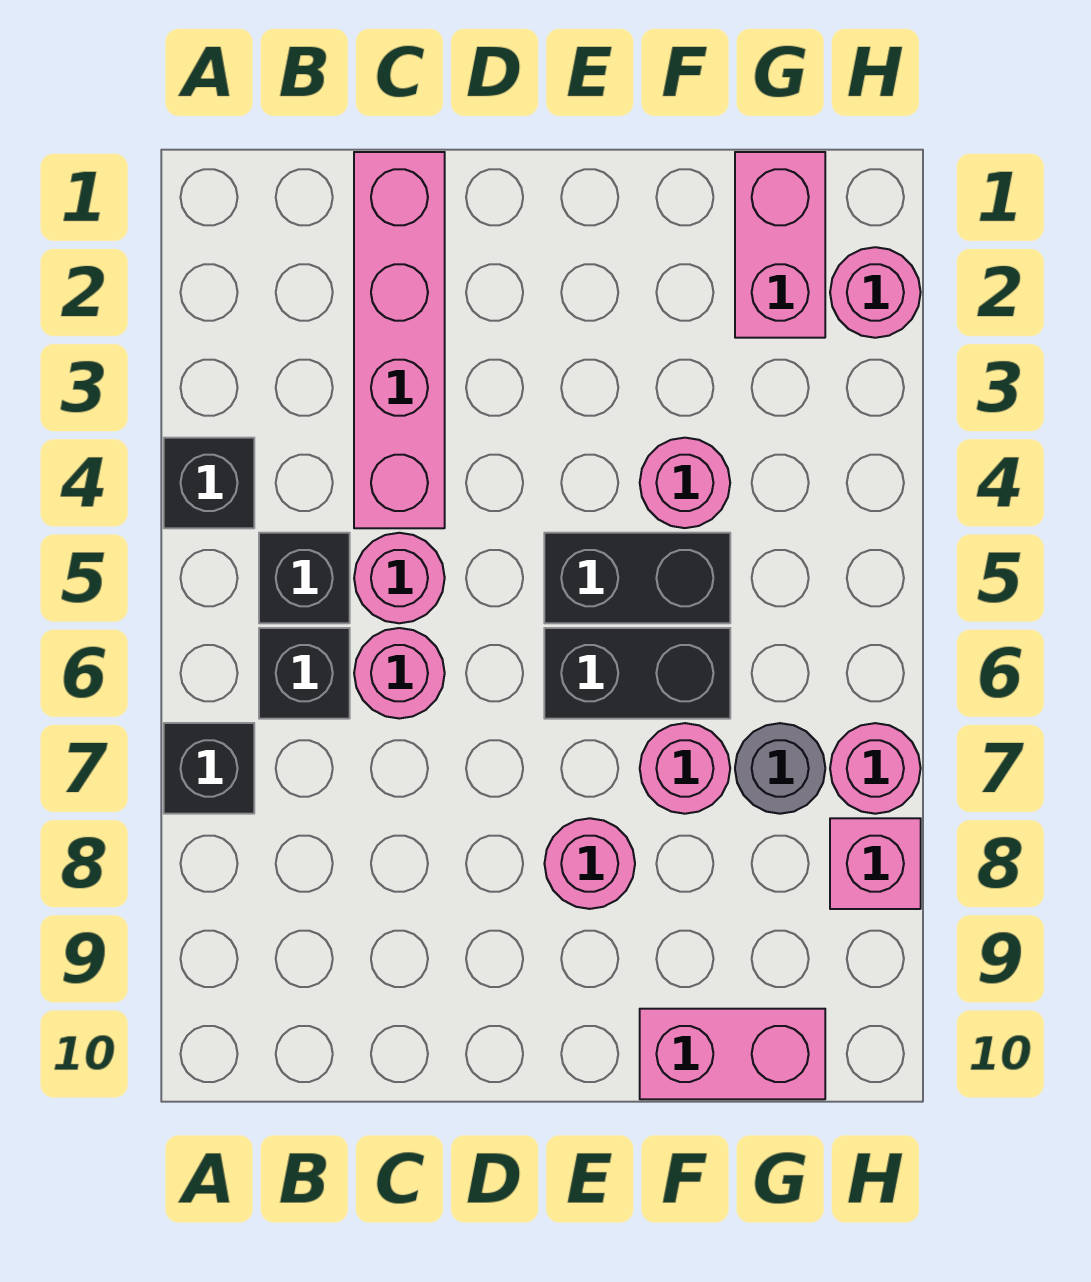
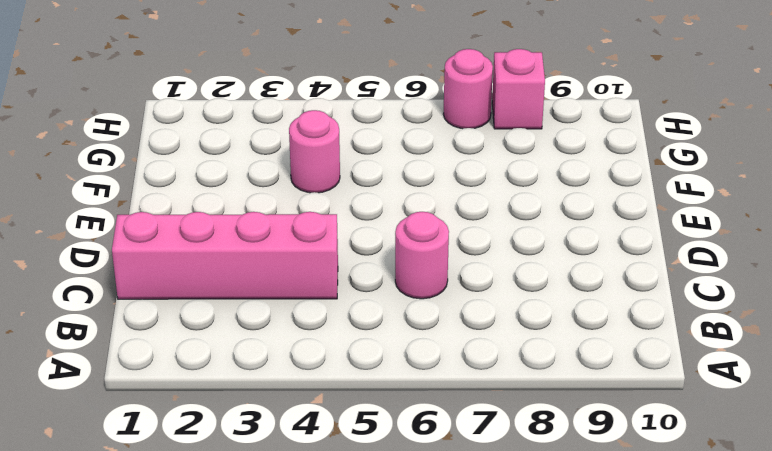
none -> black 1x1 brick [164,438,254,528]
none -> black 1x1 brick [164,723,254,814]
none -> black 1x1 brick [259,533,350,623]

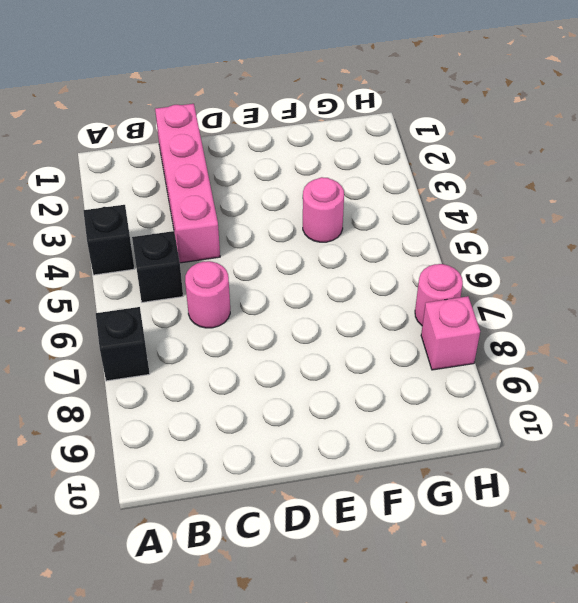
none -> black 1x1 brick [259,628,350,719]
none -> pink 1x1 round brick [354,533,445,623]
none -> black 1x2 brick [544,533,730,623]

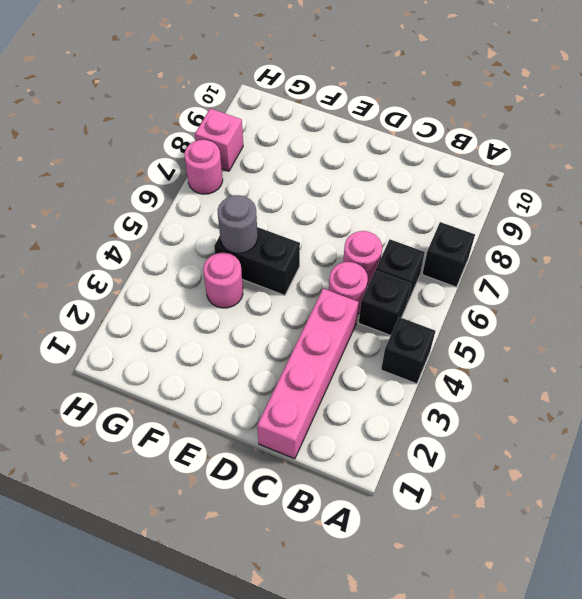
grey 1x1 round brick [218,195,258,253] -> grey 1x1 round brick moved to [735,723,825,814]
none -> black 1x2 brick [544,628,730,719]
none -> pink 1x1 round brick [544,818,635,909]
none -> pink 1x1 round brick [640,723,730,814]

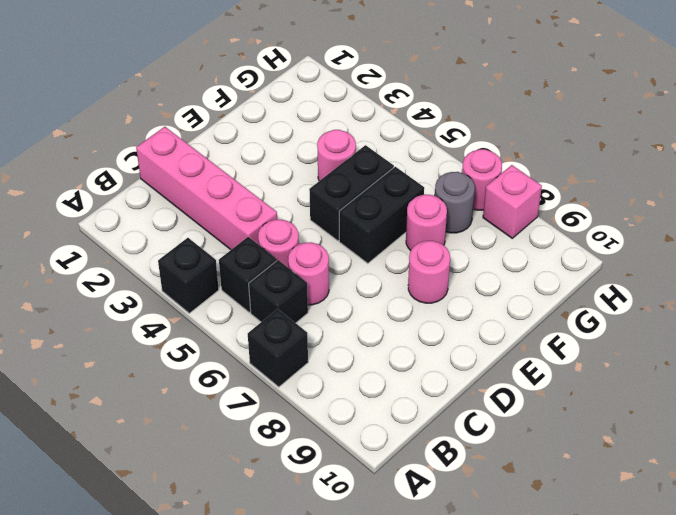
none -> pink 1x2 brick [640,1009,825,1099]
none -> pink 1x2 brick [735,152,825,338]
none -> pink 1x1 round brick [830,247,921,338]

